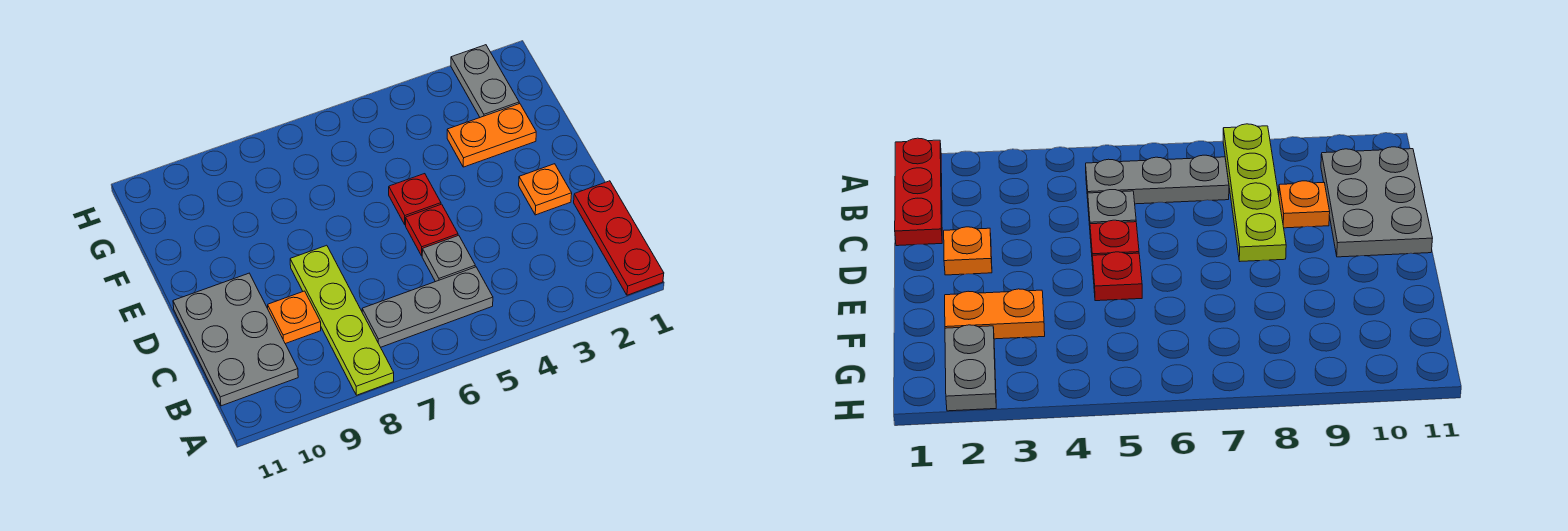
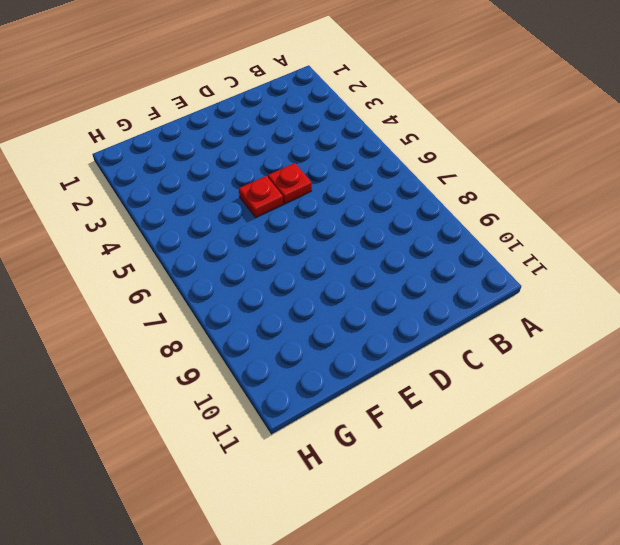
none -> red 1x3 plate [574,181,664,295]
none -> lime 1x4 plate [290,245,394,395]

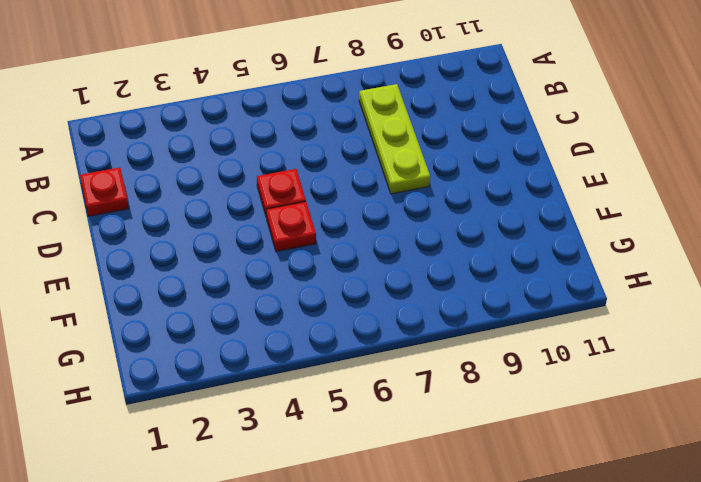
lime 1x3 plate [359,84,430,194] -> lime 1x4 plate [290,245,394,395]
red 1x1 plate [80,167,129,216] -> red 1x3 plate [574,181,664,295]
none -> grey 1x3 plate [362,267,493,347]
none -> grey 2x3 plate [173,273,298,406]

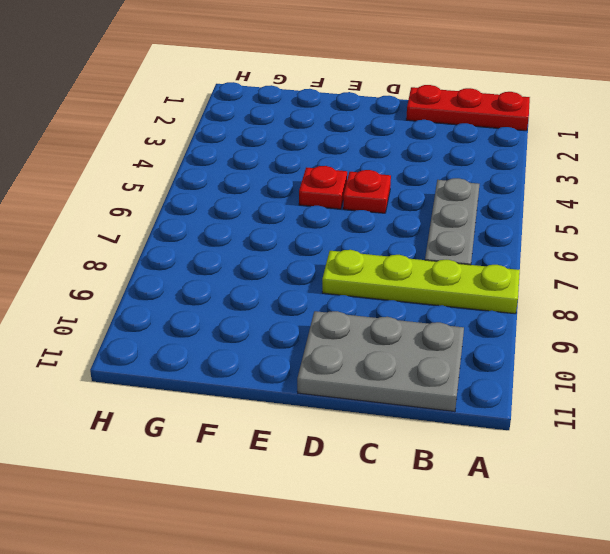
none -> grey 1x1 plate [422,235,475,282]
none -> orange 1x1 plate [268,291,321,344]

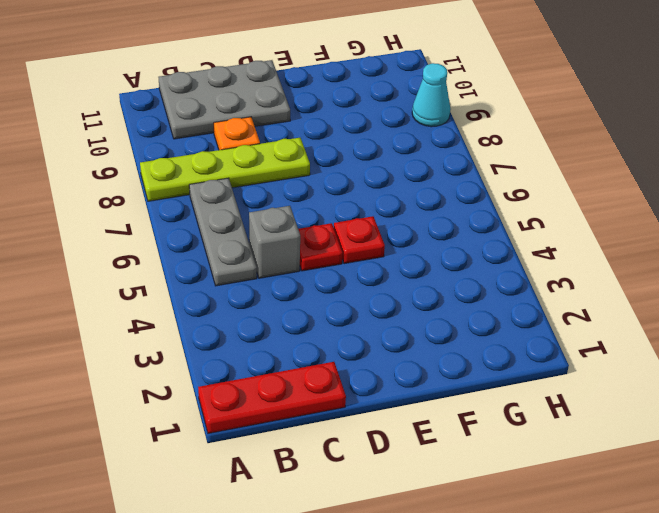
grey 1x1 brick [249,206,300,278] -> grey 1x1 plate [422,235,475,282]
cyan 1x1 cone [412,63,450,127] -> none
none -> orange 1x1 plate [519,164,572,215]
none -> orange 1x2 plate [447,104,536,167]

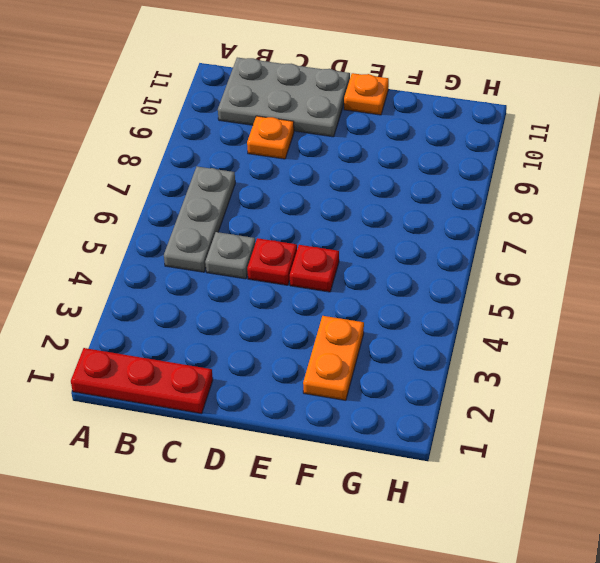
orange 1x1 plate [344,73,389,115] -> orange 1x1 plate moved to [519,164,572,215]
none -> lime 1x4 plate [290,245,394,395]
none -> grey 1x2 plate [451,45,519,117]

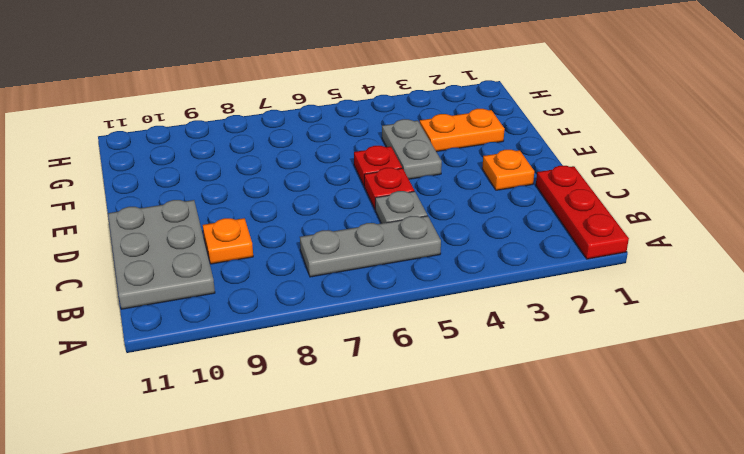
grey 1x2 plate [382,119,442,179] -> grey 1x2 plate moved to [451,45,519,117]
none -> lime 1x4 plate [290,245,394,395]

